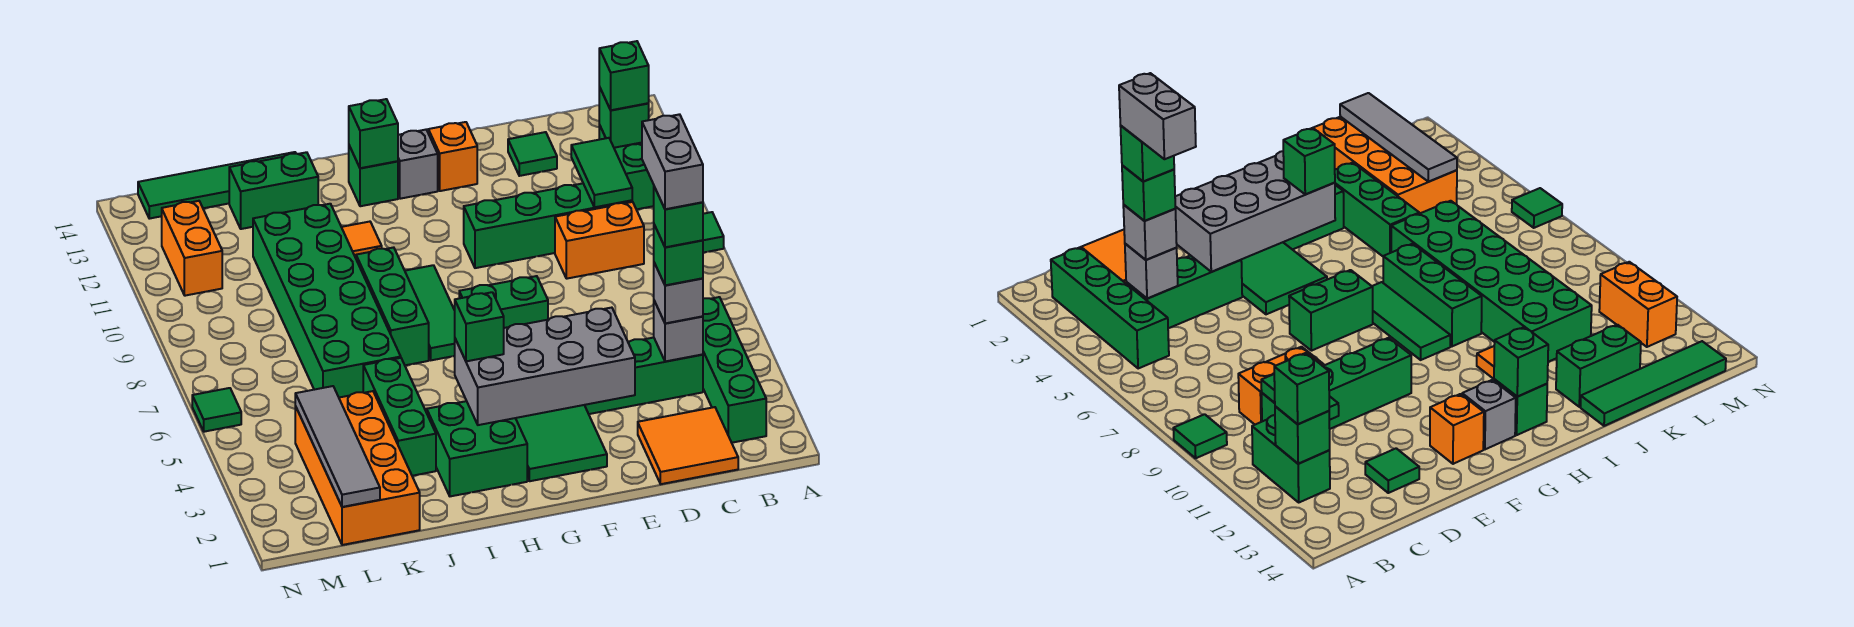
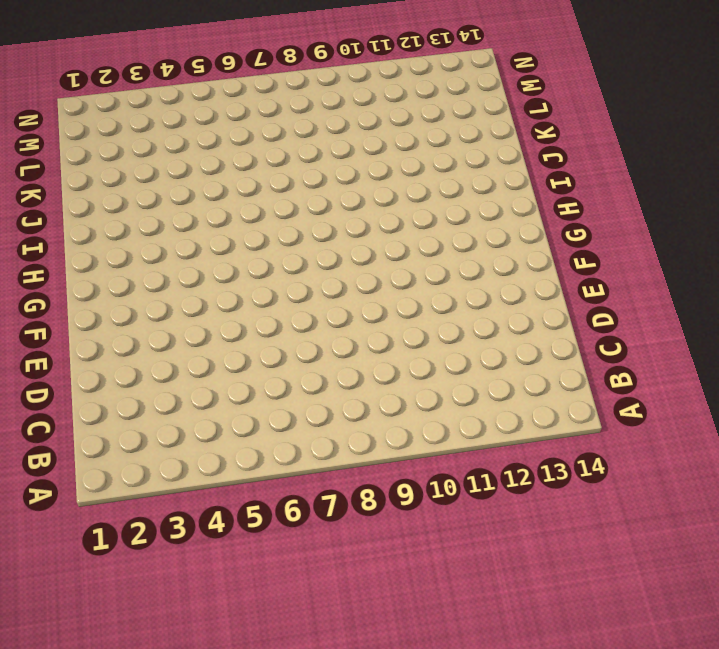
none -> green 1x1 tile [703,212,724,253]
none -> green 1x4 brick [703,297,766,443]
none -> green 1x2 brick [599,125,654,209]
none -> orange 2x2 tile [638,407,738,484]

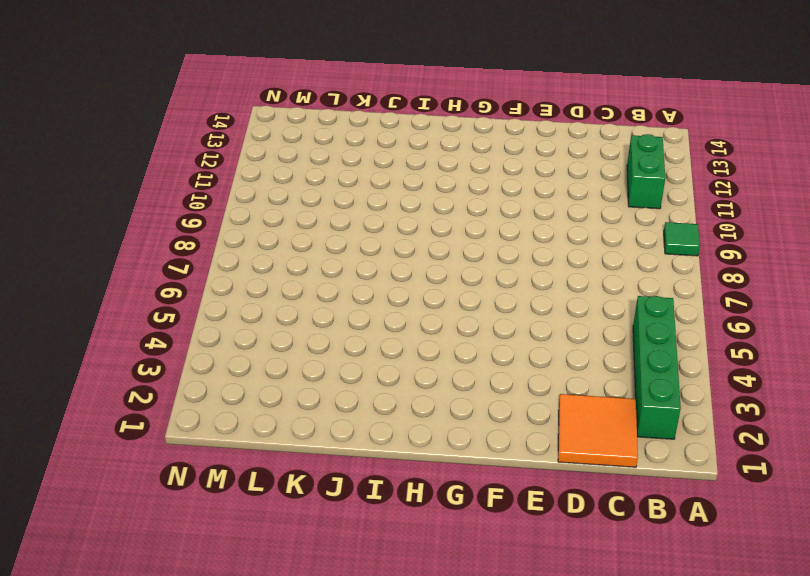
none -> green 1x3 brick [585,338,703,414]
none -> orange 1x2 brick [555,202,644,279]
none -> green 1x4 brick [464,183,632,268]
none -> green 1x1 tile [508,132,557,176]

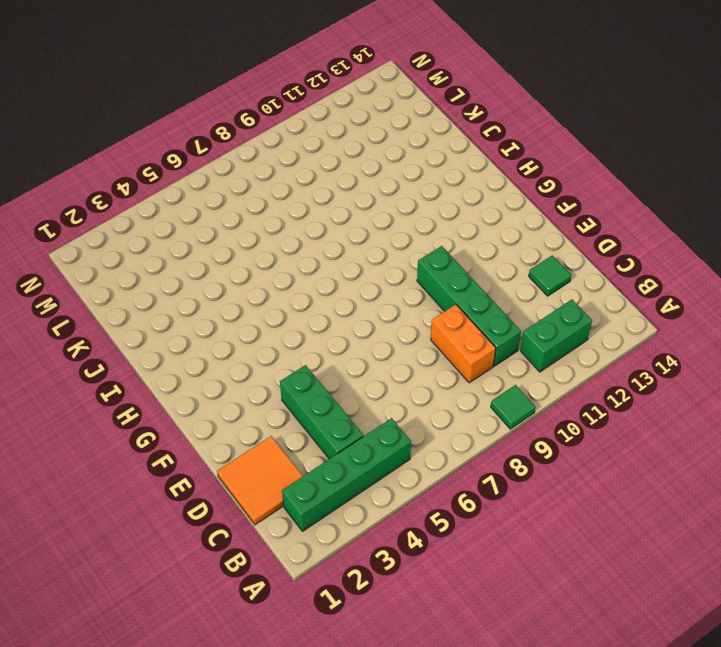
none -> green 2x4 tile [516,405,607,481]
none -> green 1x2 brick [459,276,548,328]
none -> orange 1x1 brick [428,122,477,191]
none -> grey 1x1 brick [398,130,438,199]

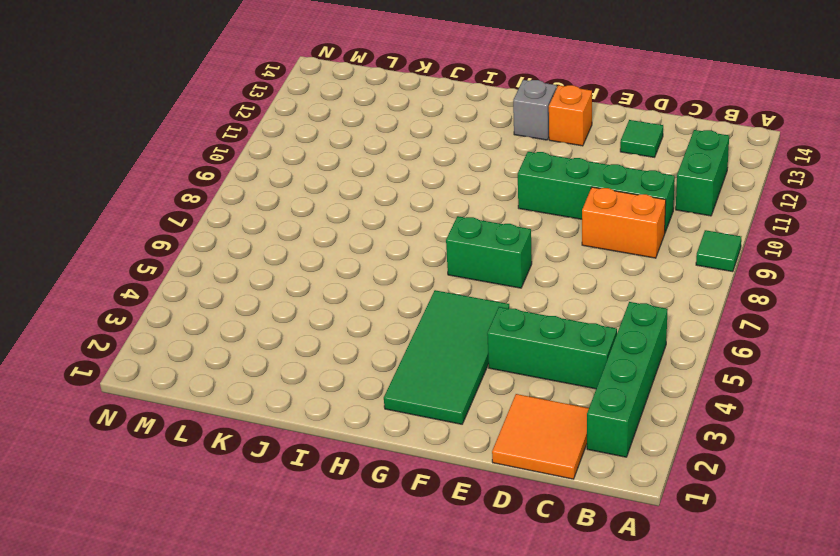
none -> green 2x2 brick [427,401,527,496]
none -> green 1x3 tile [405,265,455,360]
none -> green 1x1 brick [349,146,398,206]
none -> green 1x3 brick [356,247,429,365]

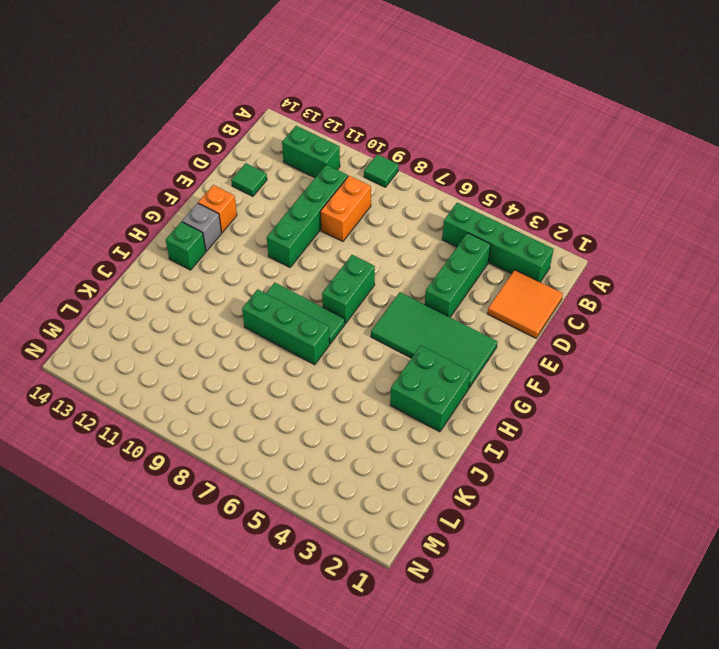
none -> orange 1x1 tile [342,222,382,258]
none -> green 1x3 brick [363,358,436,476]
none -> green 2x6 brick [253,204,401,397]
none -> green 1x2 brick [229,152,318,229]

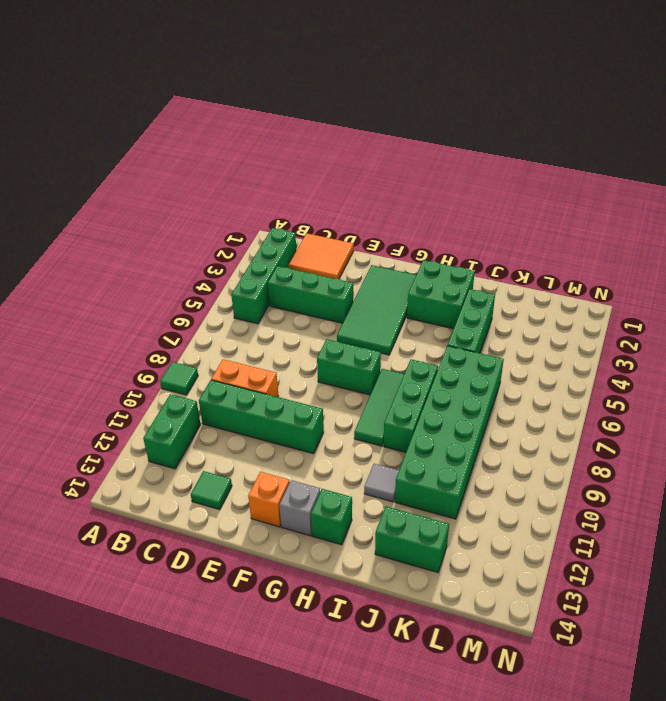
grey 1x1 tile [364,464,399,502] -> orange 1x1 tile [342,222,382,258]
none -> green 1x4 tile [138,152,296,219]
none -> orange 2x4 brick [295,391,420,545]
none -> orange 1x2 brick [162,201,222,296]
none -> green 1x1 tile [192,388,241,432]

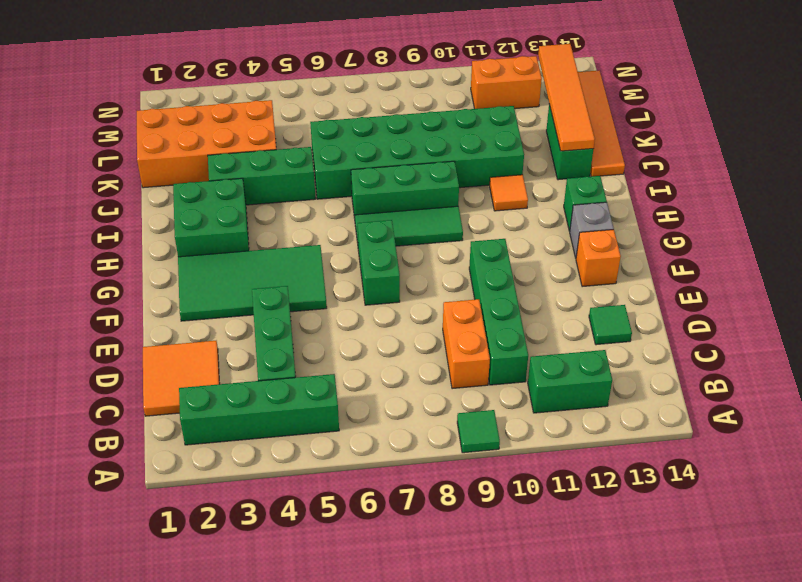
orange 1x4 tile [538,44,595,151] -> none
orange 1x4 tile [578,71,625,176] -> green 1x4 tile [138,152,296,219]
none -> green 1x1 tile [192,388,241,432]
none -> green 1x1 brick [599,87,649,148]
none -> grey 1x1 brick [654,301,703,361]
none -> green 1x2 tile [571,138,632,207]

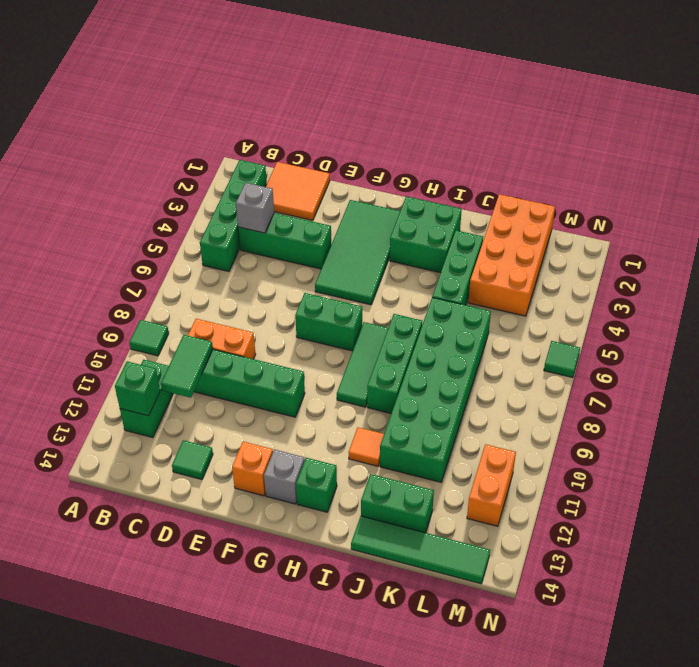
none -> grey 2x4 brick [455,308,635,425]
none -> green 1x1 brick [349,99,398,168]
none -> grey 1x4 tile [295,386,380,507]
none -> green 1x1 brick [599,41,649,110]

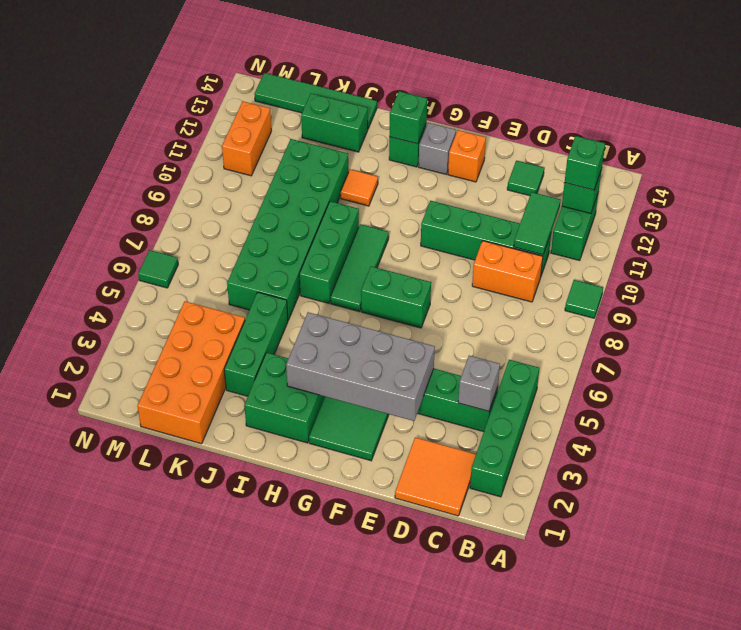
none -> grey 1x4 tile [295,386,380,507]
none -> grey 1x1 brick [654,263,703,323]
none -> green 1x1 brick [455,292,504,361]
none -> green 1x1 brick [654,225,703,285]

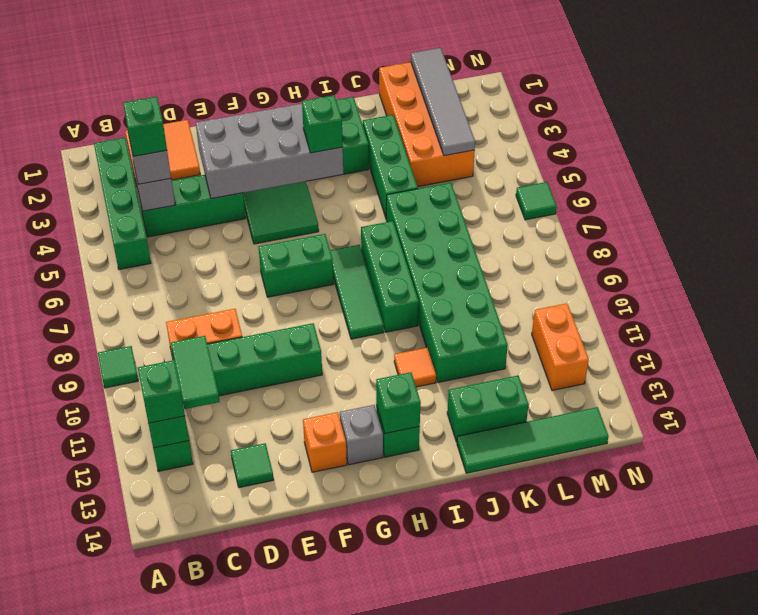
none -> green 1x1 brick [654,187,703,247]
none -> grey 1x2 brick [642,114,703,209]

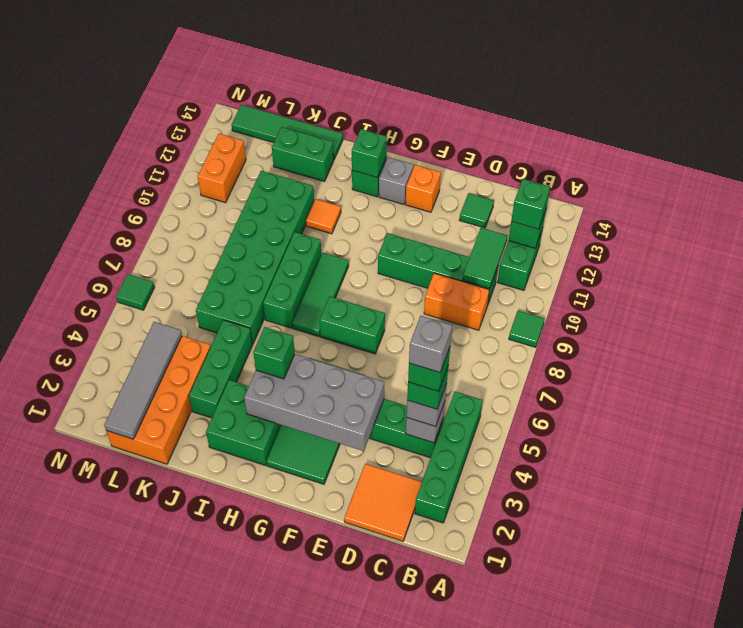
grey 1x1 brick [409,316,452,372] -> grey 1x2 brick [642,114,703,209]

